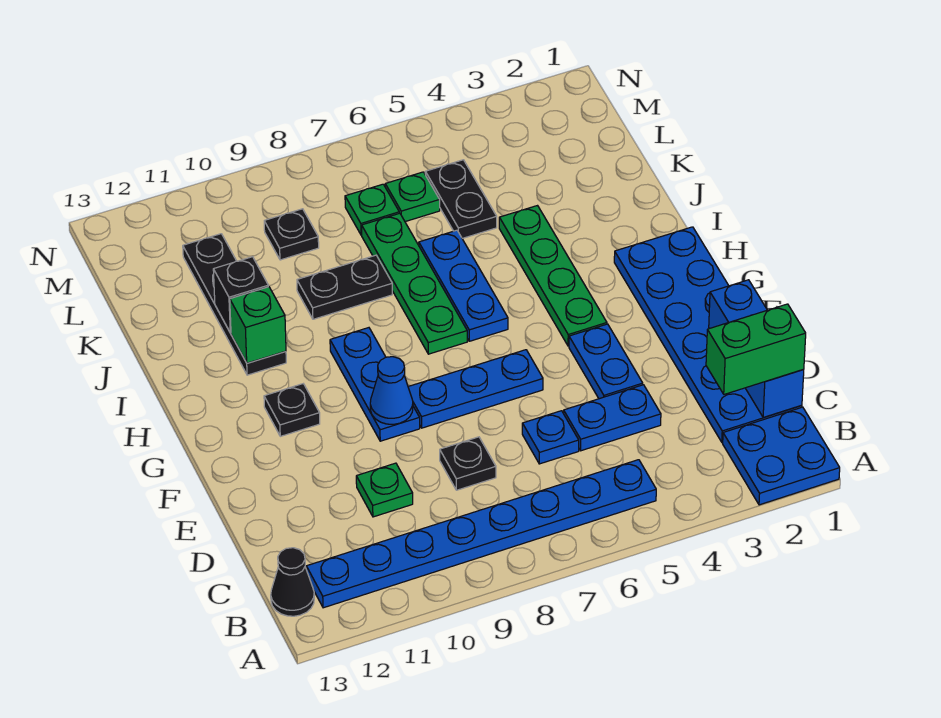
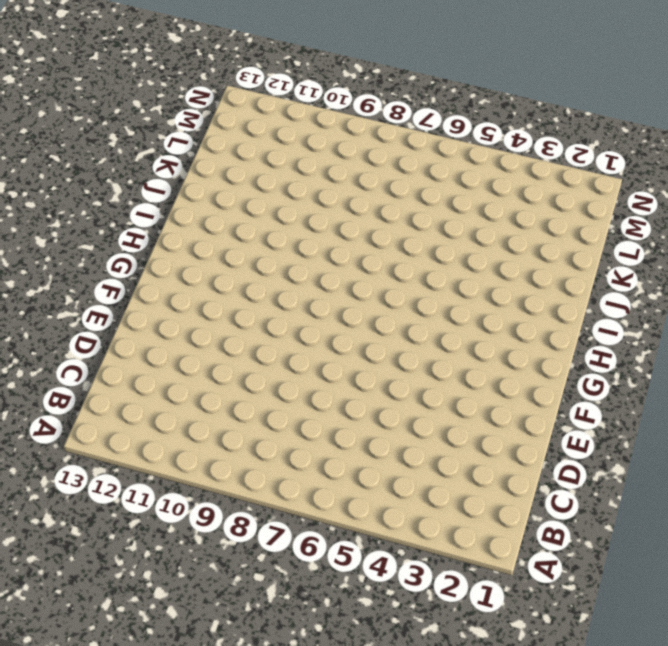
none -> blue 2x2 plate [723,407,840,505]
none -> blue 1x8 plate [306,460,656,608]
none -> black 1x1 cone [271,548,314,616]

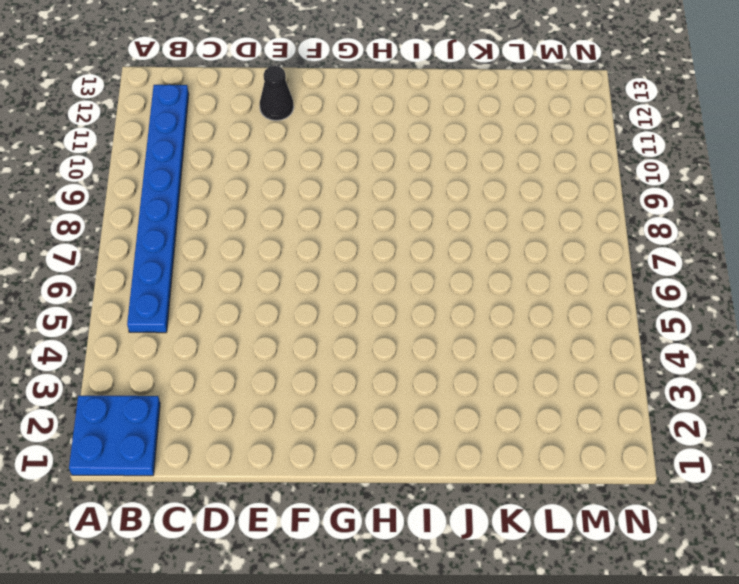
black 1x1 cone [260,66,294,120] -> black 1x1 cone moved to [271,548,314,616]
none -> blue 2x6 plate [614,227,802,442]
none -> blue 1x2 plate [564,385,661,451]
none -> blue 1x1 plate [522,411,579,464]

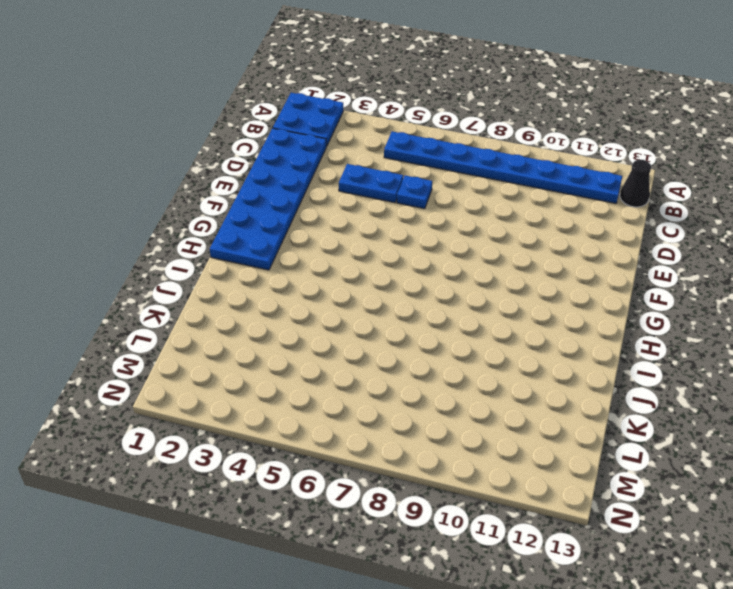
none -> black 1x1 plate [440,437,496,490]
none -> green 1x1 plate [356,463,413,517]
none -> blue 1x2 plate [569,324,643,399]

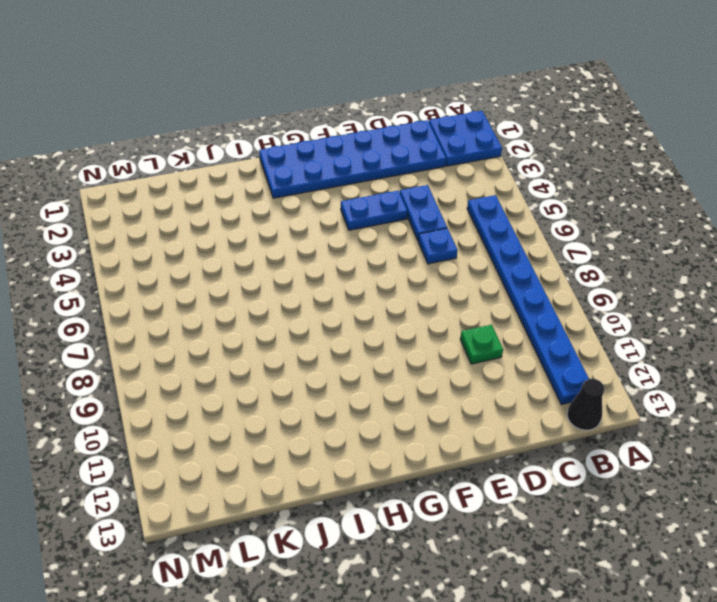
none -> black 1x1 plate [440,437,496,490]
none -> blue 1x3 plate [408,350,543,428]
none -> blue 1x3 plate [330,328,420,441]

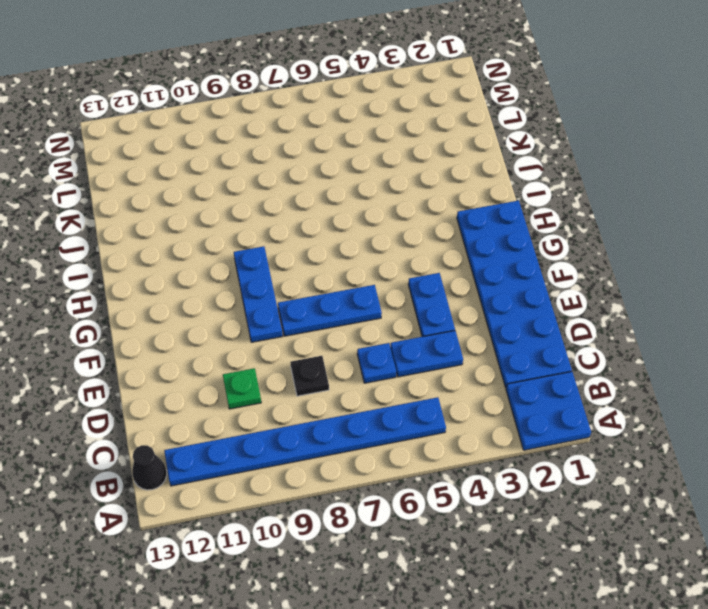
none -> green 1x4 plate [499,206,607,346]
none -> black 1x1 plate [264,384,320,436]
none -> blue 1x3 plate [419,230,508,341]

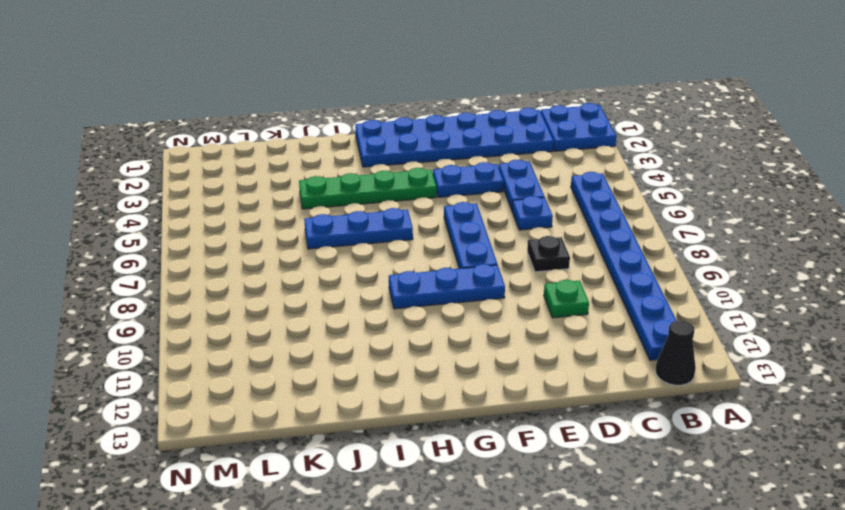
none -> black 1x1 plate [264,384,320,436]
none -> green 1x4 plate [362,213,467,354]
none -> black 1x4 plate [183,234,286,375]

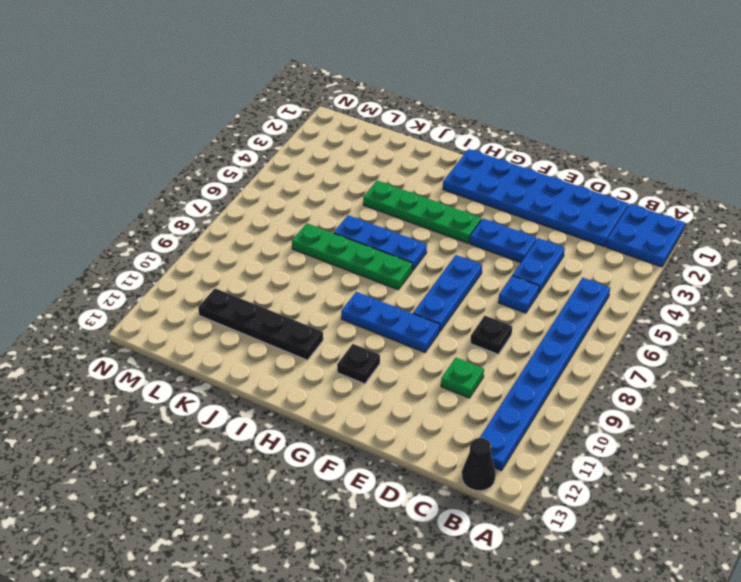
none -> black 1x2 plate [297,255,392,319]
none -> black 1x2 plate [425,160,497,238]
none -> green 1x1 plate [385,172,440,222]

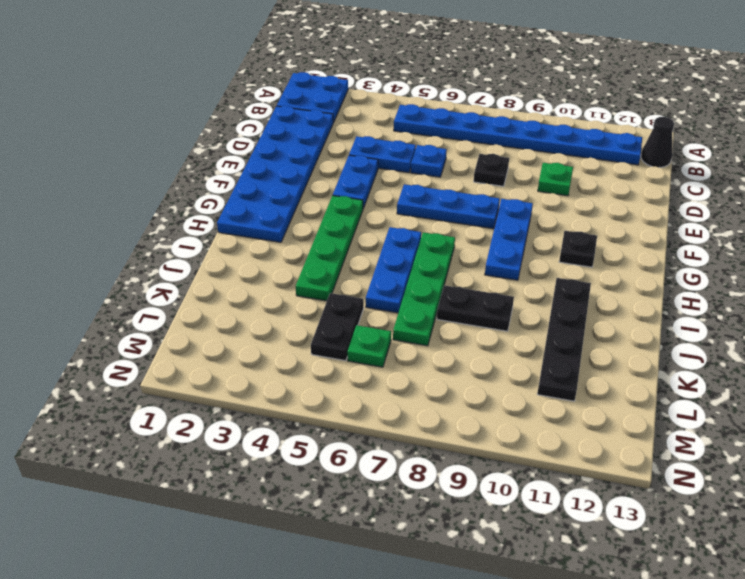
none -> green 1x1 plate [345,184,399,235]
none -> black 1x1 plate [264,209,319,260]
none -> blue 1x3 brick [709,280,804,418]

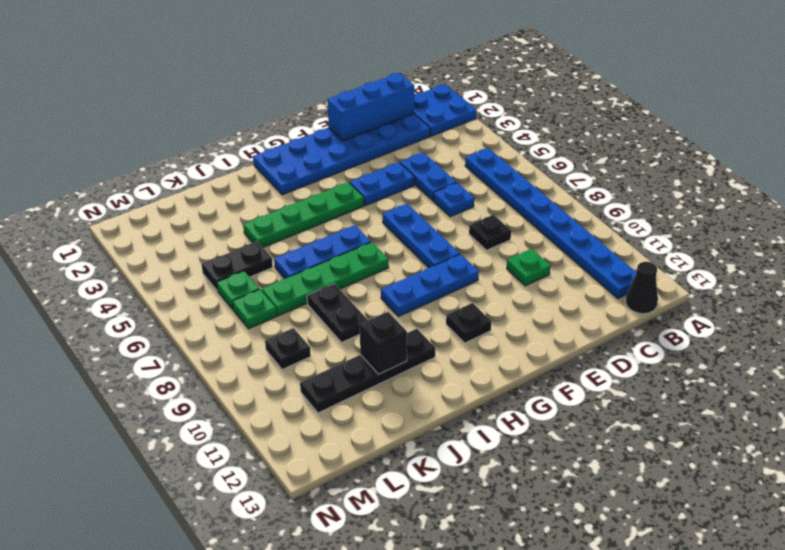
none -> blue 1x1 cone [370,357,413,424]
none -> green 1x1 brick [230,287,286,363]
none -> green 1x2 brick [706,304,806,394]

